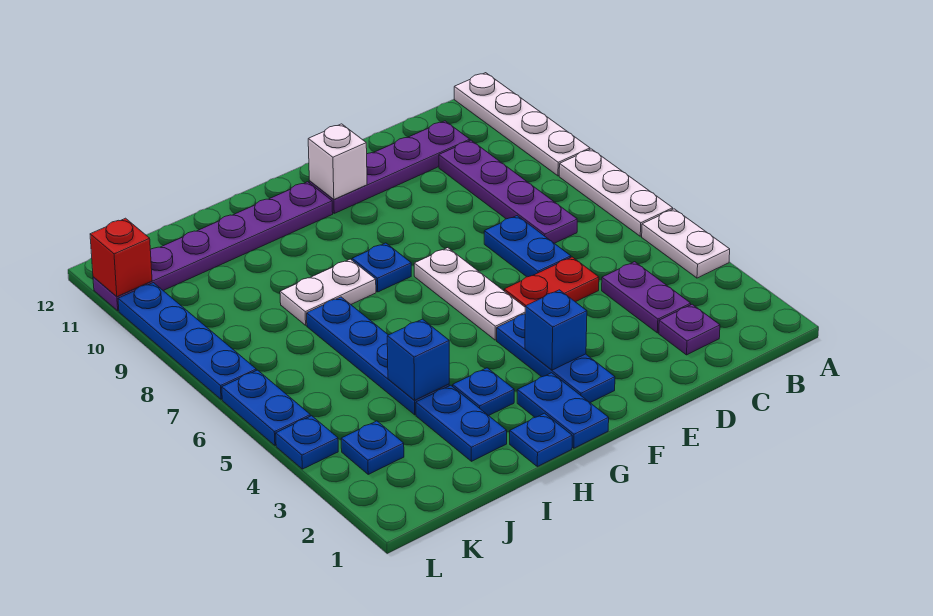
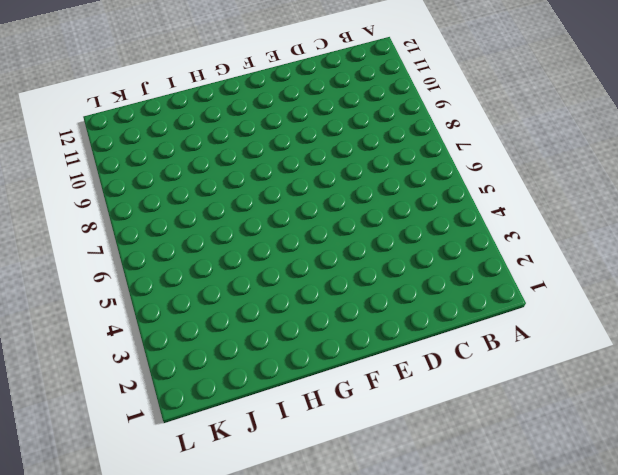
none -> white 1x2 plate [642,209,730,278]
none -> white 1x3 plate [559,149,673,236]
none -> white 1x4 plate [454,73,590,176]

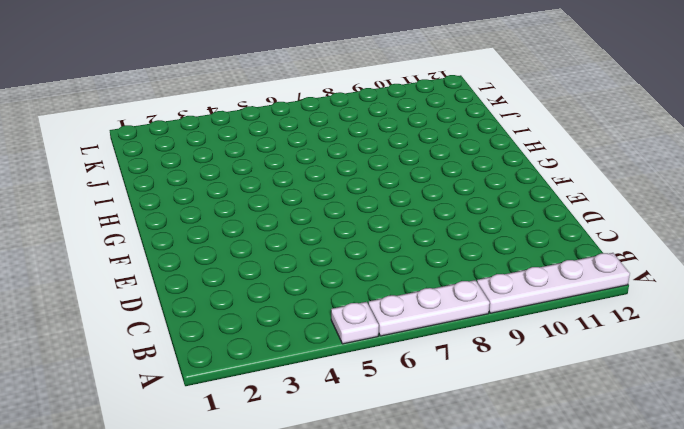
white 1x1 plate [331,302,379,344] -> white 1x2 plate [642,209,730,278]
none -> purple 1x1 plate [659,304,720,355]
none -> purple 1x2 plate [602,262,691,333]
none -> purple 1x4 plate [439,140,577,243]

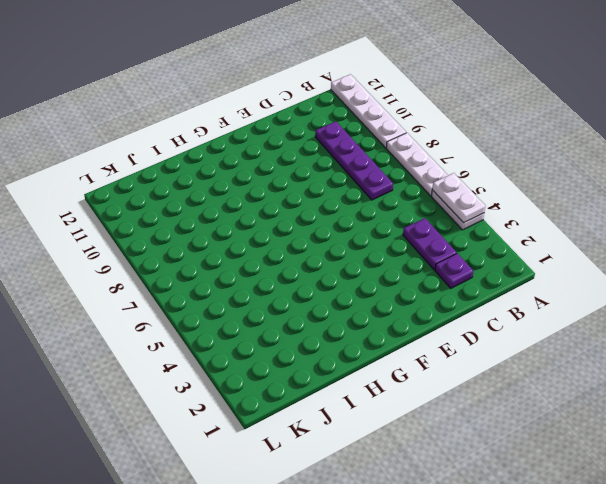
white 1x2 plate [432,173,485,223] -> white 1x2 plate turned to [280,259,376,325]
none -> purple 1x4 plate [309,121,470,213]
none -> red 1x2 plate [504,257,599,307]
none -> blue 1x2 plate [484,216,571,277]

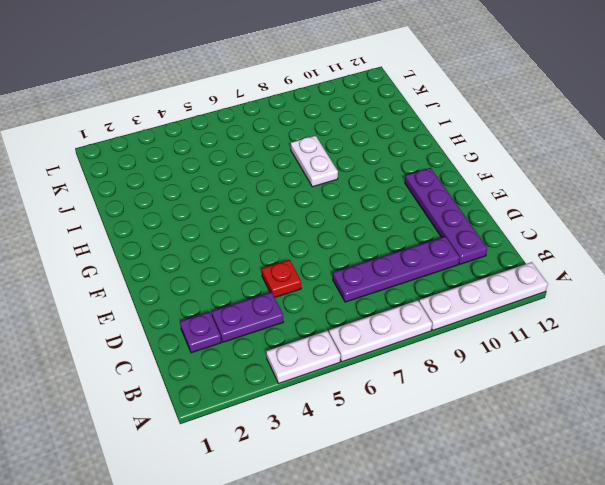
red 1x1 plate [262,260,301,297] -> red 1x2 plate [504,257,599,307]
none -> blue 1x2 plate [484,216,571,277]
none -> blue 1x3 plate [497,314,615,403]
none -> white 1x3 plate [414,248,525,340]

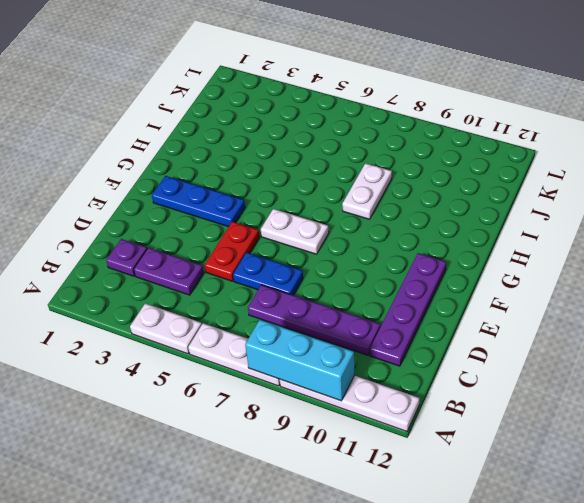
cyan 1x3 brick [245,320,355,401] -> none
white 1x2 plate [261,209,329,254] -> white 1x3 plate [414,248,525,340]
none -> blue 1x2 plate [517,373,609,448]
none -> blue 1x1 plate [352,243,411,292]
none -> purple 1x6 plate [93,182,333,311]

